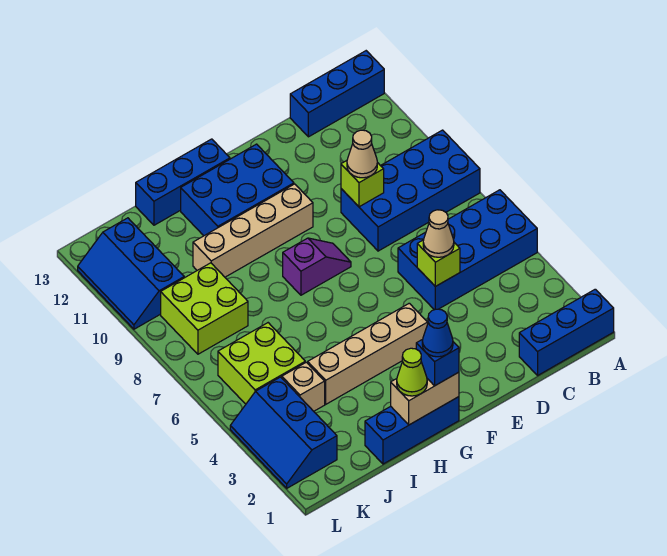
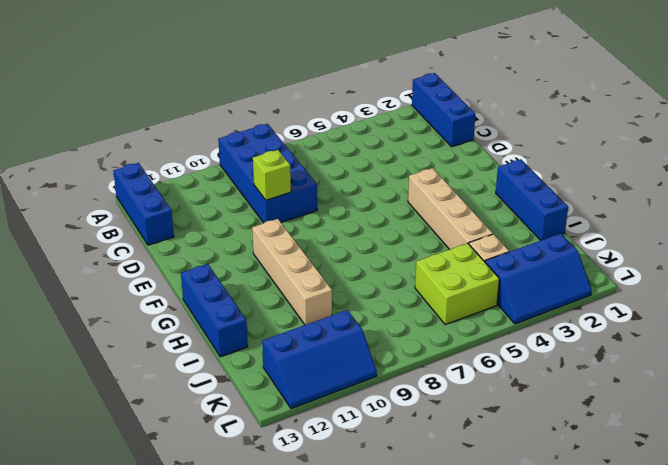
none -> blue 2x4 brick [398,190,537,310]
none -> purple 1x2 slope [283,238,351,295]
none -> blue 2x3 brick [181,144,294,236]

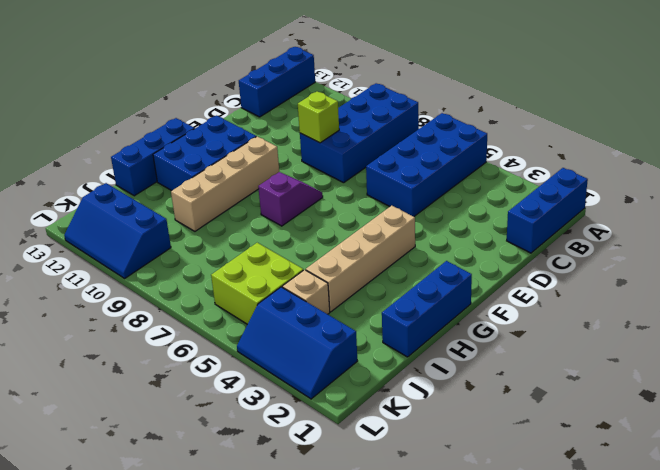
none -> lime 2x2 brick [161,263,248,354]
none -> lime 1x1 brick [417,240,460,286]
none -> tan 1x2 brick [391,372,459,425]

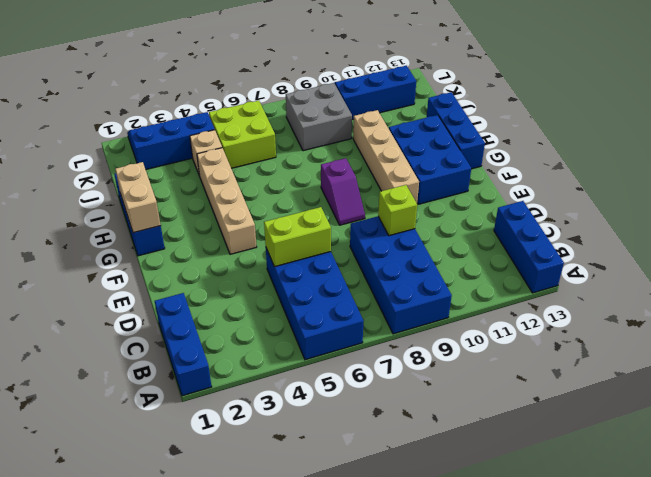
lime 1x2 brick [264,207,331,267] -> lime 1x1 brick [417,240,460,286]
grey 2x2 brick [286,83,352,151] -> lime 2x2 brick [161,263,248,354]
none -> tan 1x1 cone [423,210,454,257]
none -> tan 1x1 cone [347,130,377,178]
none -> blue 1x1 brick [416,339,459,386]

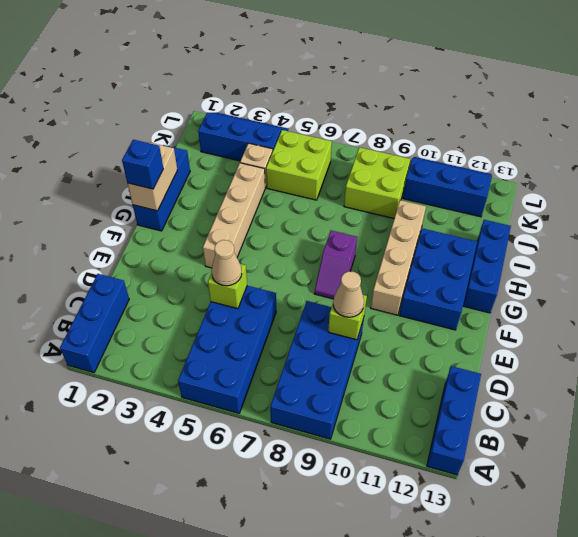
none -> lime 1x1 cone [397,348,427,396]
none -> blue 1x1 cone [422,309,453,357]

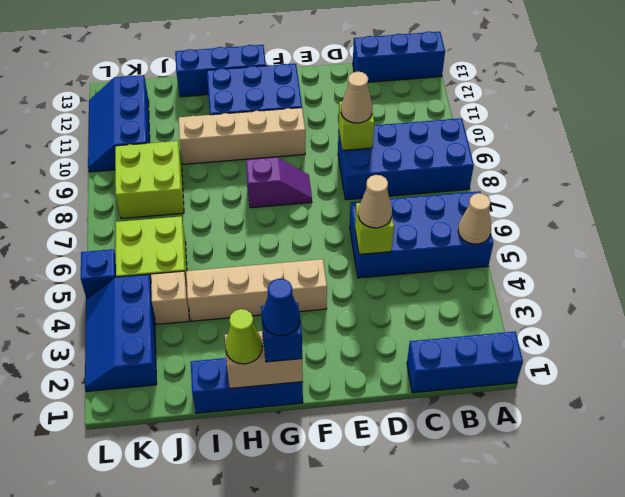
tan 1x1 cone [458,193,491,244] -> none
blue 1x1 brick [81,249,116,299] -> none

